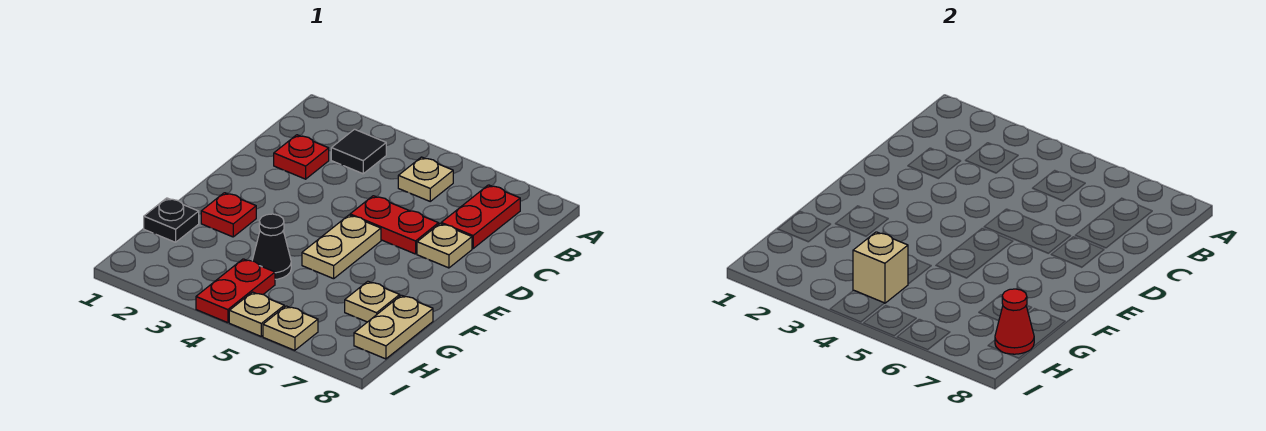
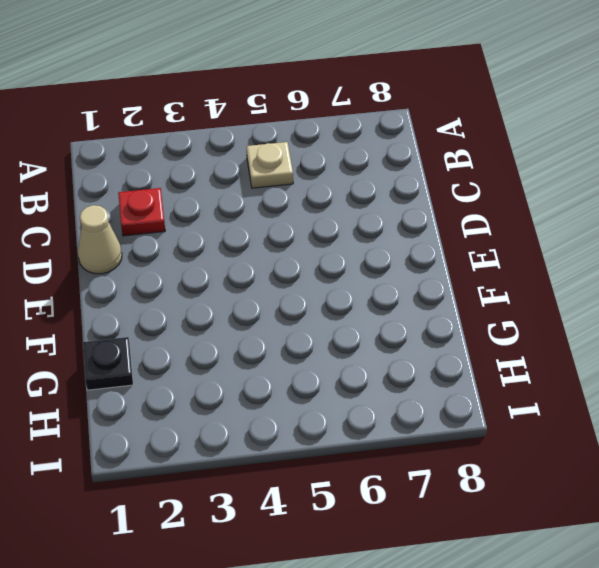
tan 1x1 cone [78,205,122,274] -> none
none -> black 1x1 tile [331,129,386,174]
none -> red 1x2 plate [441,185,520,248]
none -> red 1x2 plate [350,196,439,254]

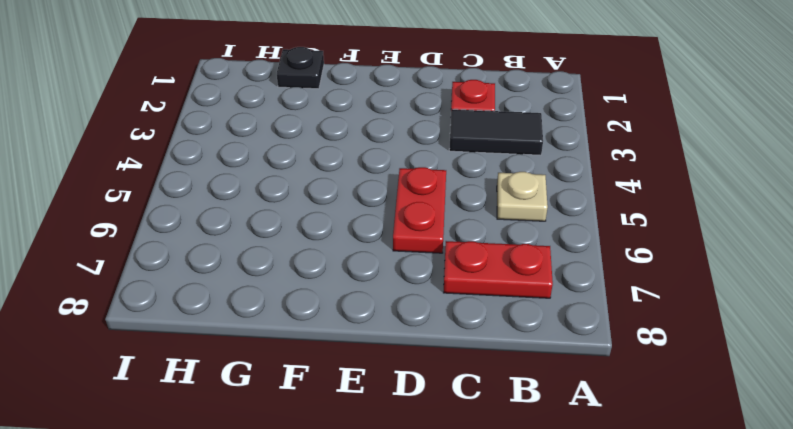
black 1x2 tile [449,109,543,155] -> black 1x1 tile [331,129,386,174]
none -> tan 1x1 plate [417,224,472,268]
none -> tan 1x2 plate [302,215,381,279]
none -> red 1x1 plate [201,193,256,237]

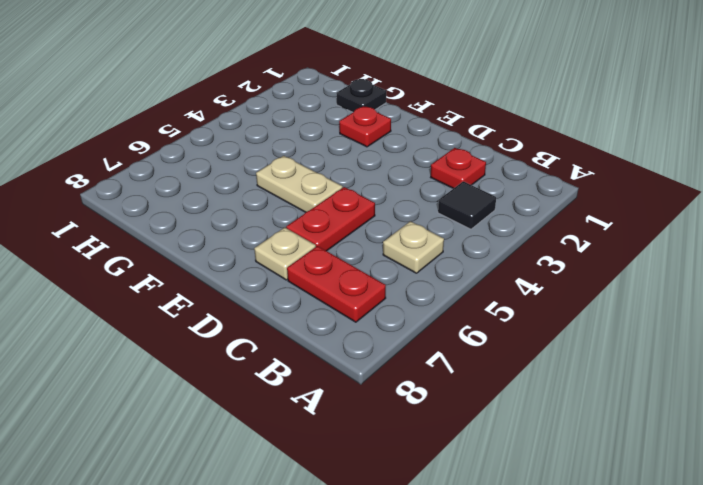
none -> black 1x1 cone [252,214,291,279]
none -> tan 1x1 plate [345,281,400,322]
none -> tan 1x2 plate [354,295,433,359]

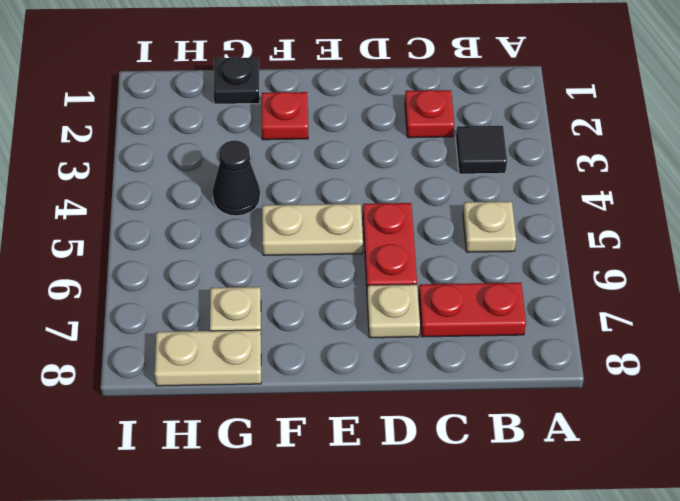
none -> red 1x2 plate [196,259,275,323]
none -> tan 1x1 plate [229,292,284,336]
none -> tan 1x1 plate [263,306,318,350]

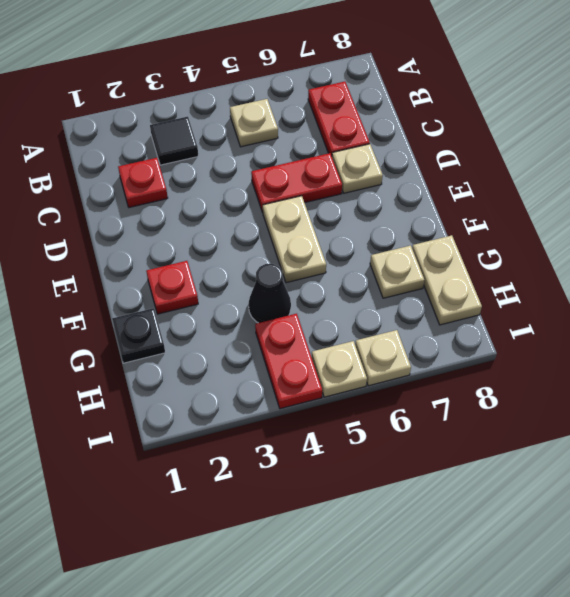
none -> tan 1x1 brick [853,232,908,303]
none -> red 1x1 cone [995,289,1034,354]

